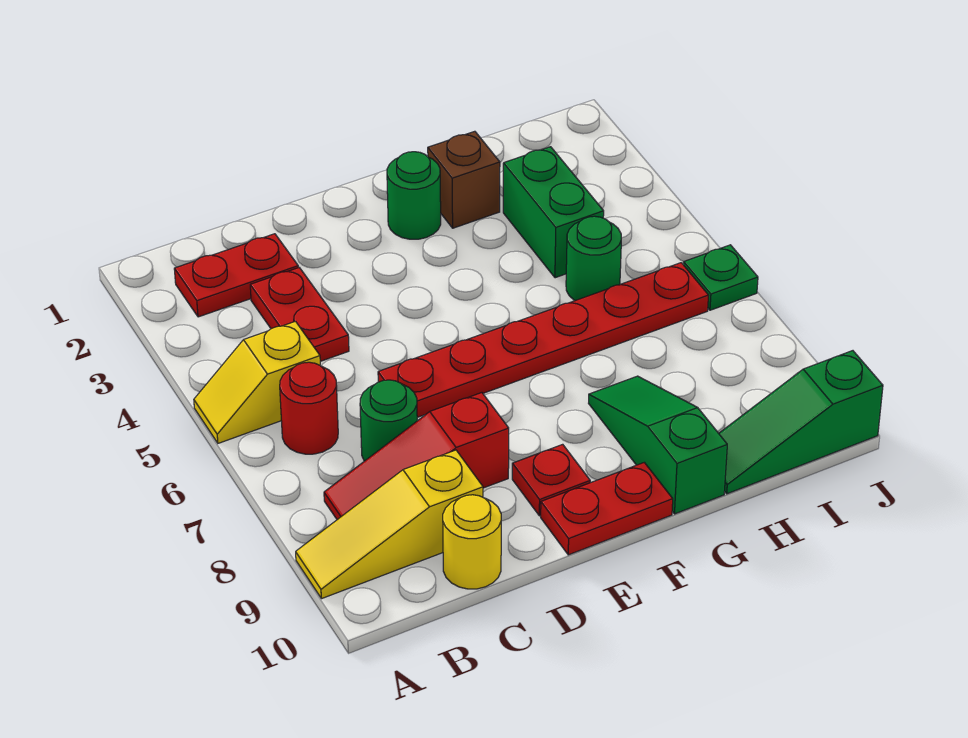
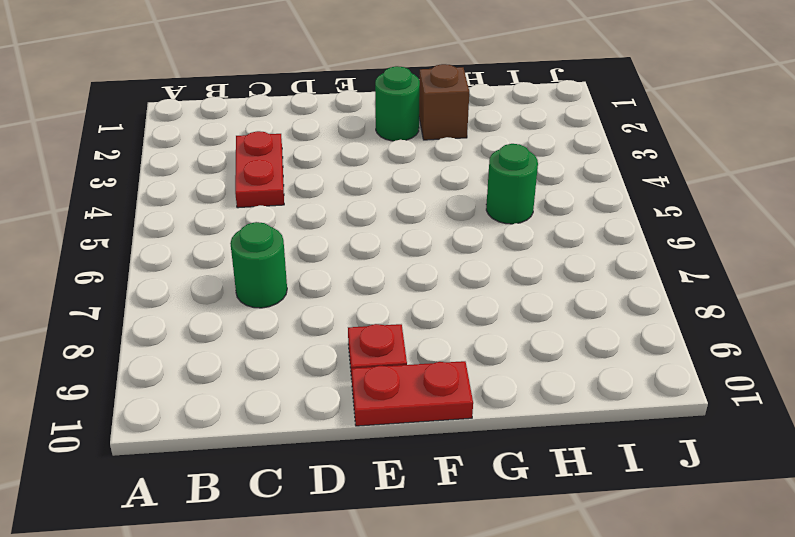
none -> yellow 1x2 slope [194,321,320,443]
none -> yellow 1x3 slope [296,450,483,599]
none -> red 1x2 plate [174,234,298,317]

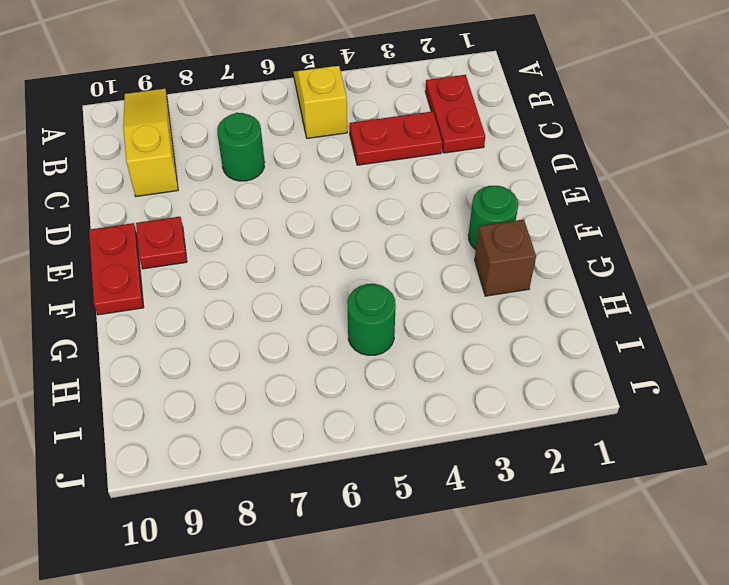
none -> red 1x1 round brick [280,362,338,454]
none -> red 1x3 slope [324,393,509,520]
none -> yellow 1x1 round brick [443,495,501,589]

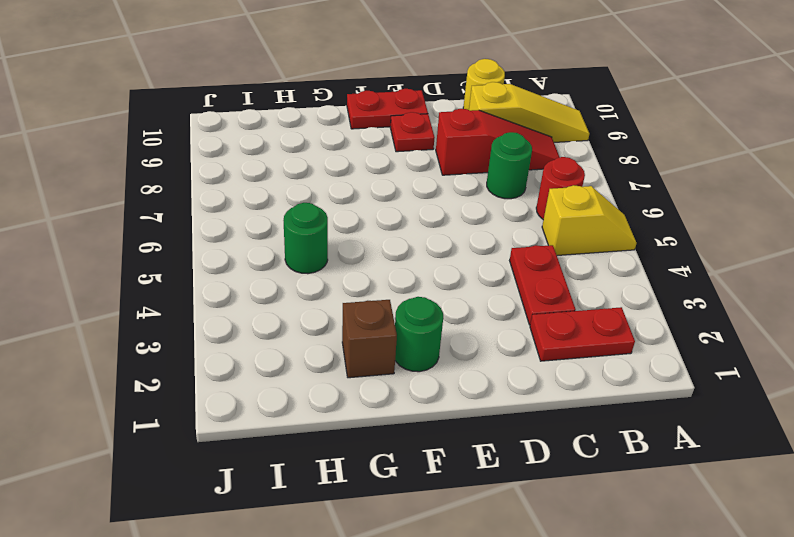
none -> red 1x6 plate [378,263,709,417]
none -> green 1x3 slope [589,376,727,514]
none -> green 1x2 brick [503,147,604,278]

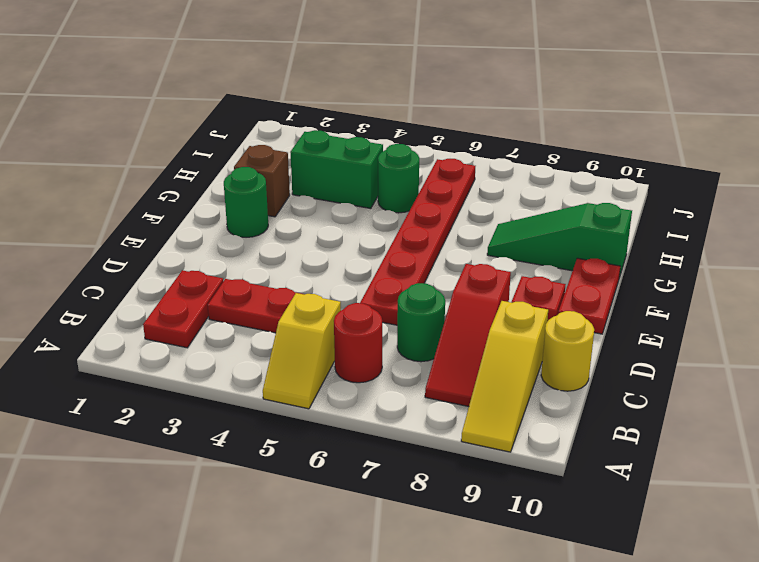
none -> green 1x3 slope [719,351,883,494]
none -> green 1x1 plate [684,245,758,310]

